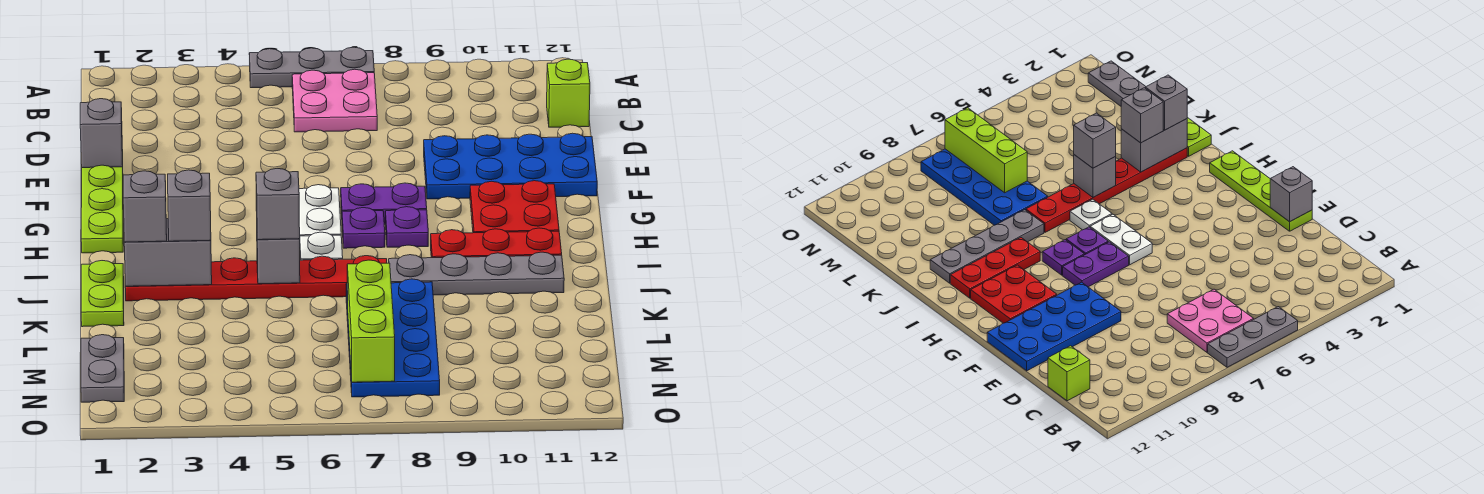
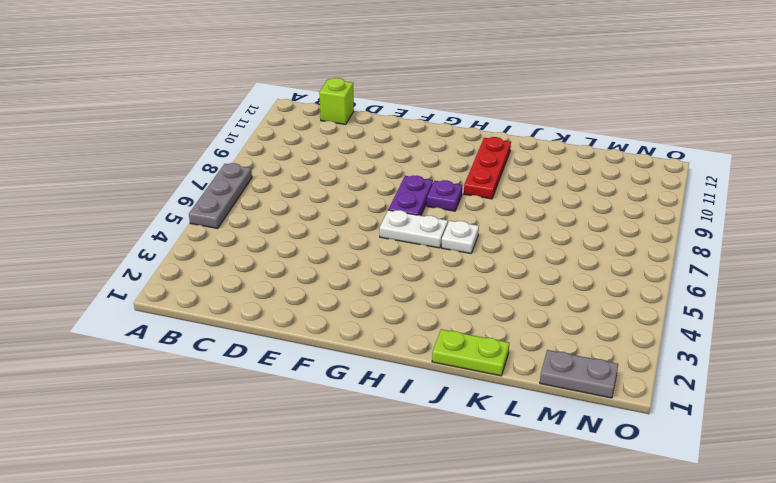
none -> pink 2x2 plate [292,69,377,132]
none -> lime 1x4 plate [81,150,123,253]
none -> blue 2x4 plate [424,133,597,199]

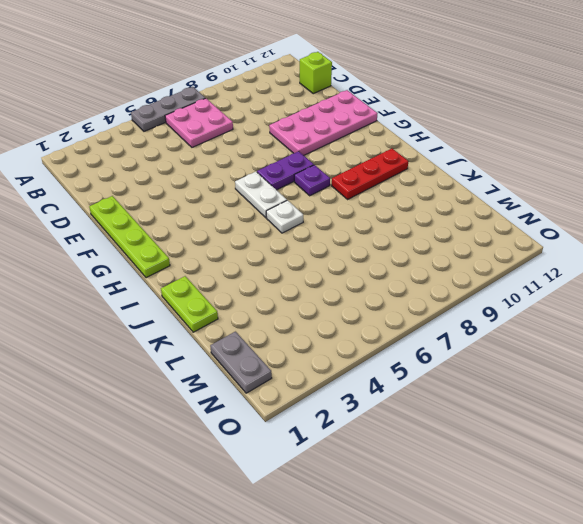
pink 2x4 plate [269,90,378,155] -> blue 2x4 plate [424,133,597,199]
none -> red 2x2 plate [470,181,559,233]
none -> purple 1x1 plate [342,208,385,248]
none -> red 1x6 plate [125,256,387,301]

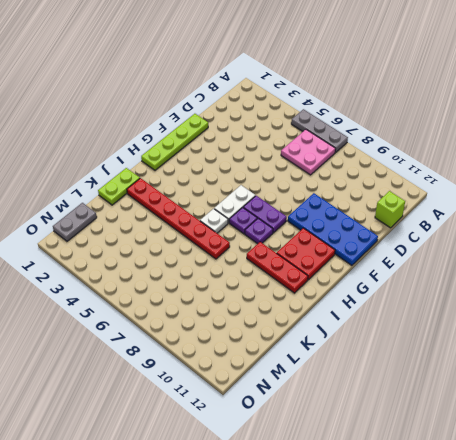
none -> grey 1x4 plate [389,252,564,295]
none -> blue 2x4 plate [346,279,440,397]
none -> grey 1x1 brick [80,99,123,168]

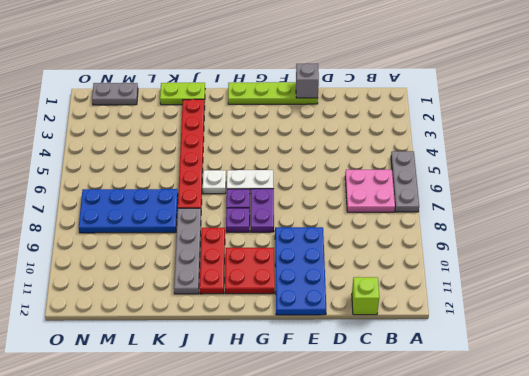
none -> grey 1x2 brick [124,219,212,286]
none -> grey 1x1 brick [257,239,300,284]
none -> lime 1x3 brick [347,260,395,382]

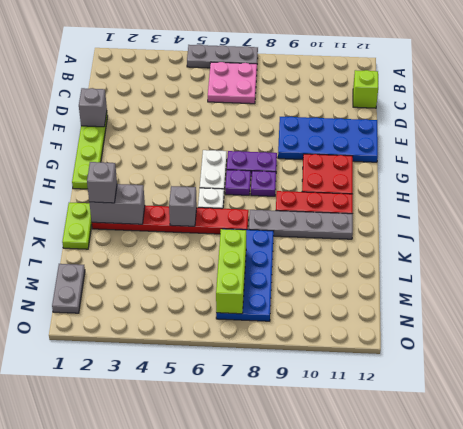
none -> grey 1x1 brick [168,170,211,241]
none -> grey 1x1 brick [256,168,300,240]

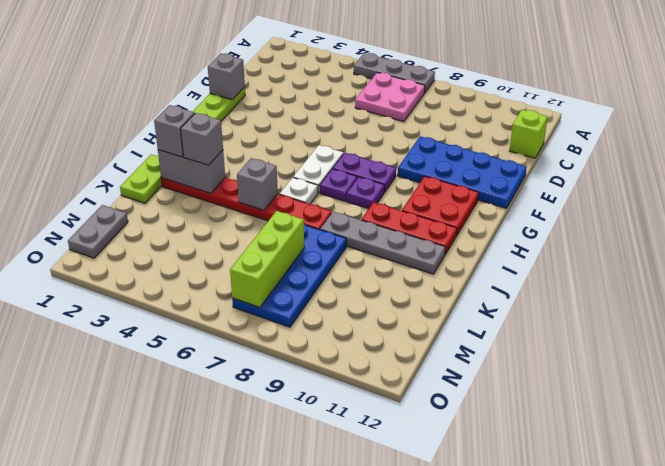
none -> grey 1x1 brick [256,168,300,240]

